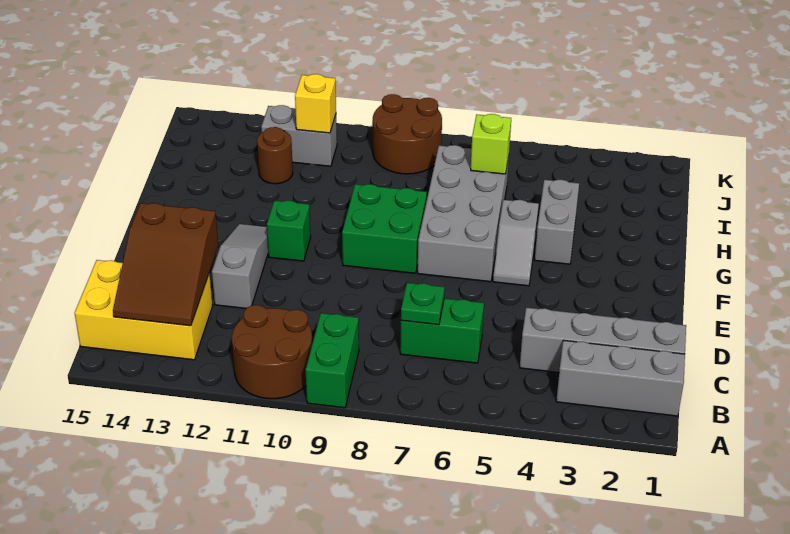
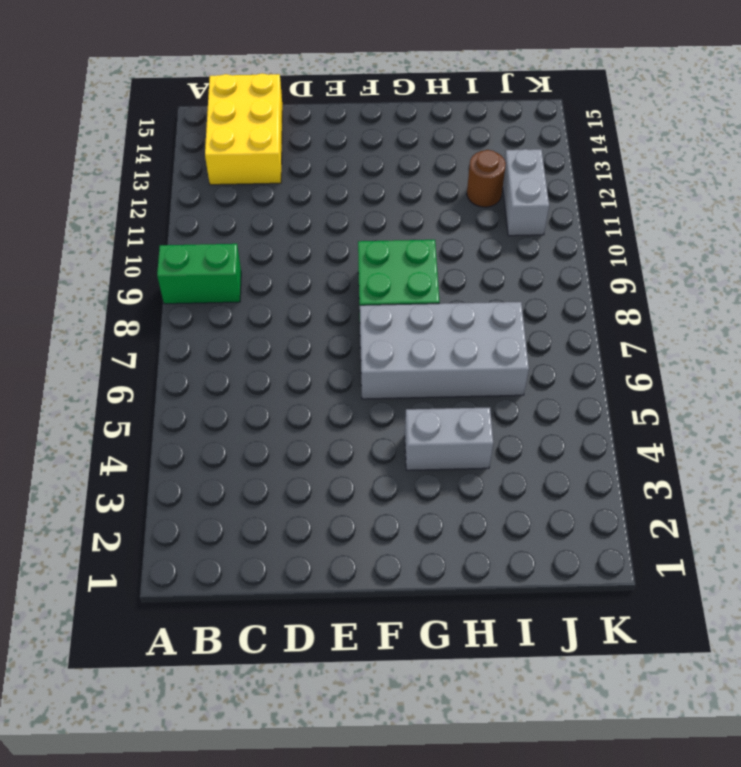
none -> brown 2x2 round brick [232,305,312,399]
none -> grey 1x3 brick [556,340,685,416]
none -> grey 1x4 brick [520,308,686,373]

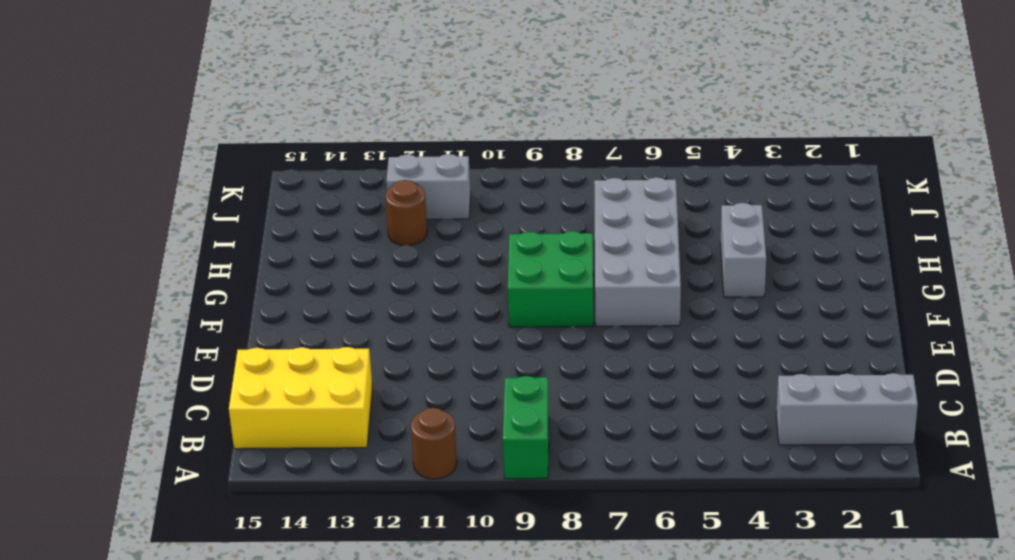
brown 1x1 round brick [411,408,457,479] -> brown 2x2 round brick [232,305,312,399]
none -> grey 1x4 brick [520,308,686,373]
none -> green 1x2 brick [400,298,484,363]
none -> grey 1x3 slope [212,224,268,308]

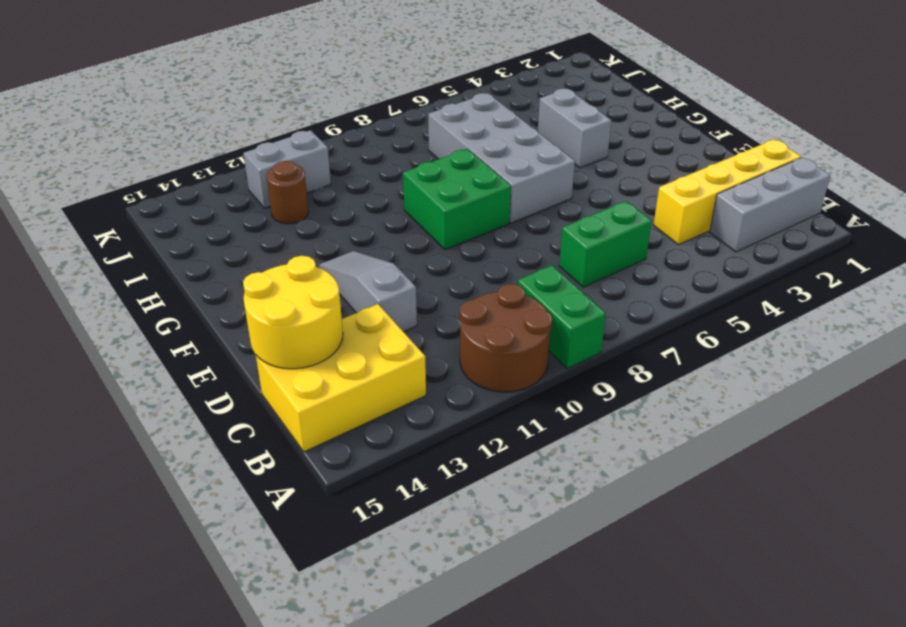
yellow 1x4 brick [654,139,801,245] -> grey 1x4 brick [520,308,686,373]
yellow 2x2 round brick [243,256,343,369] -> brown 2x3 slope [113,203,218,326]
none -> grey 1x2 slope [493,200,539,286]
none -> green 1x1 brick [267,201,311,261]
none -> brown 2x2 round brick [373,94,442,174]

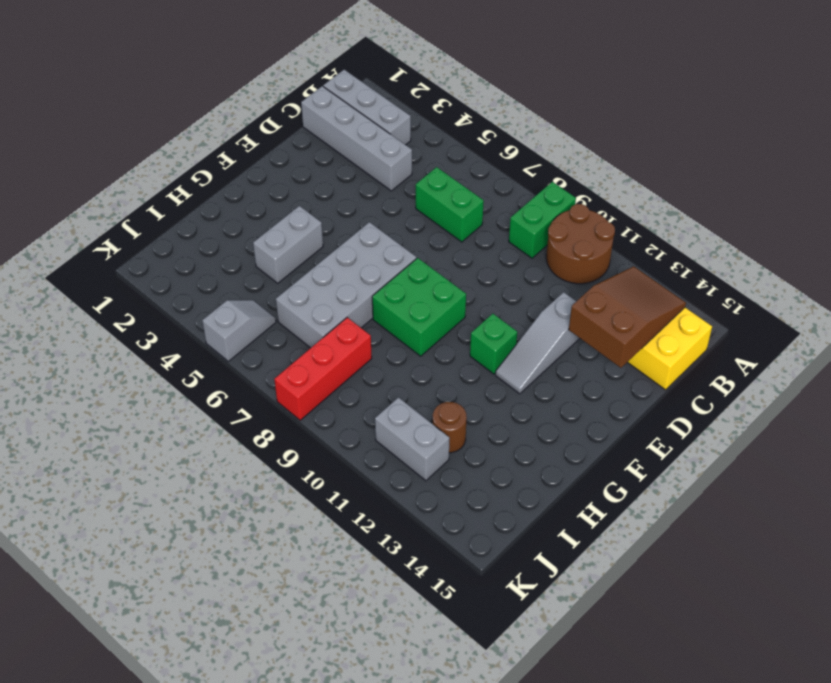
red 1x3 brick [274,317,372,420] -> brown 2x2 round brick [373,94,442,174]
grey 1x2 slope [202,300,276,361] -> grey 1x2 slope moved to [493,200,539,286]
none -> green 1x1 plate [401,283,445,325]
none -> lime 1x1 brick [471,114,511,174]
none -> yellow 1x1 brick [295,74,336,133]

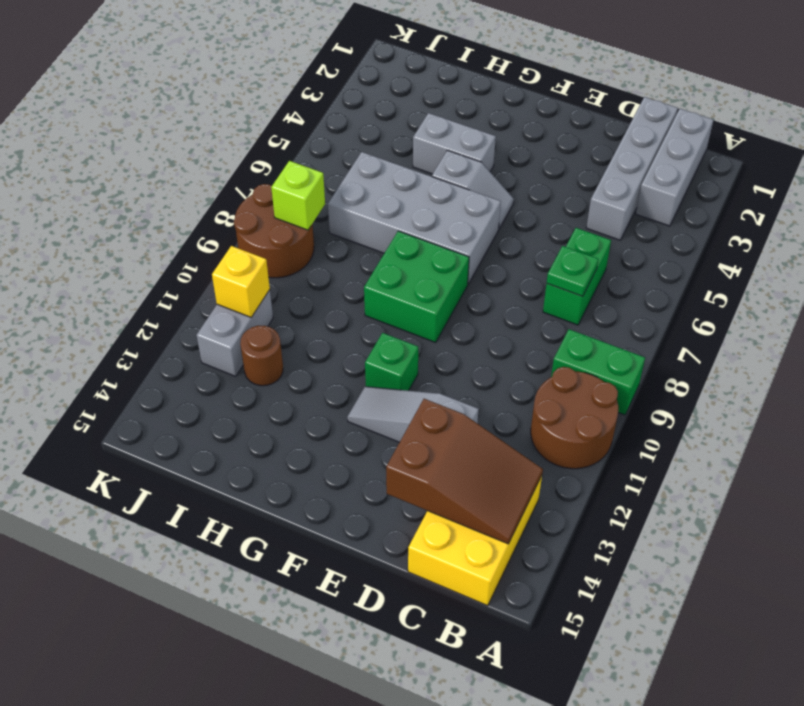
lime 1x1 brick [271,161,325,230] -> lime 1x1 brick moved to [471,114,511,174]

